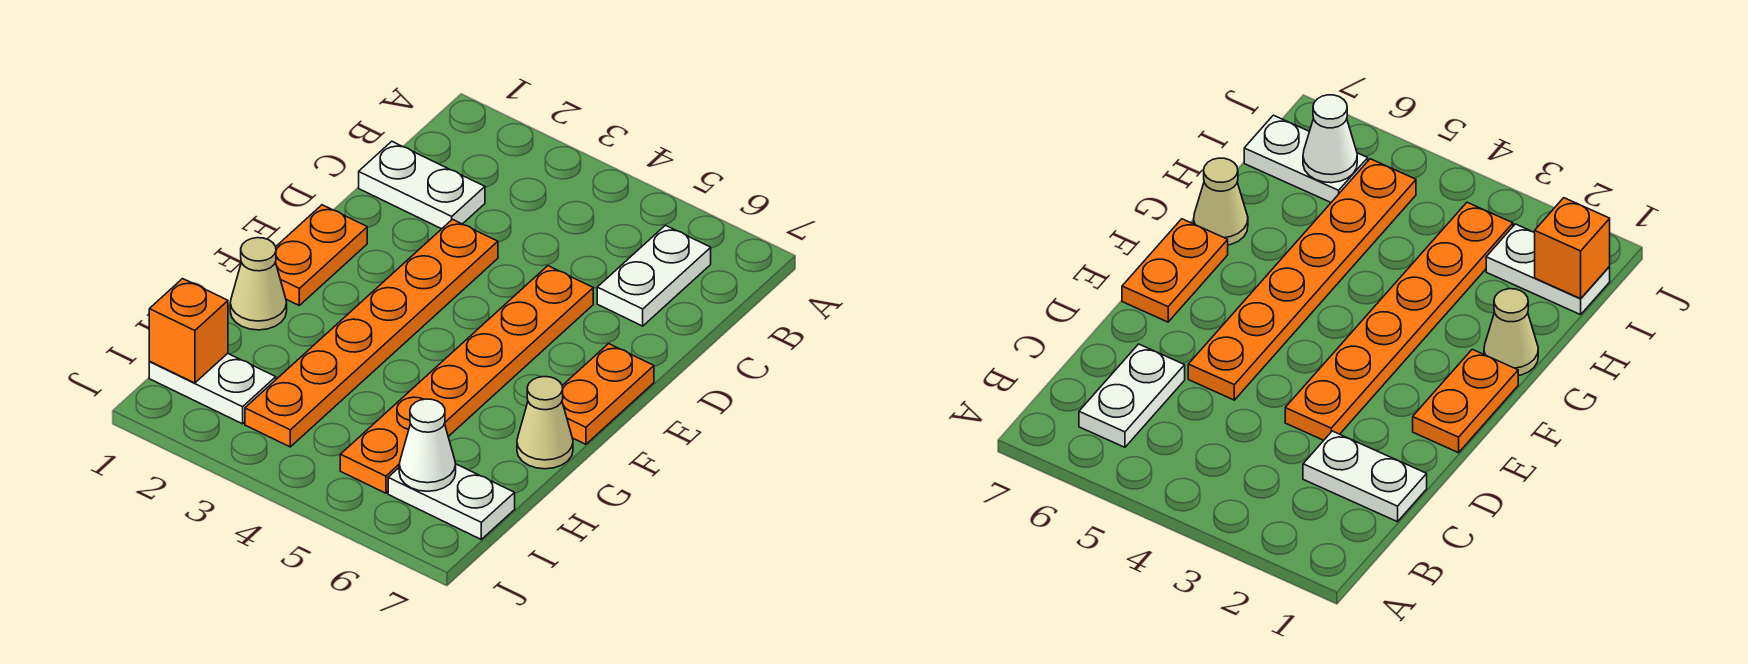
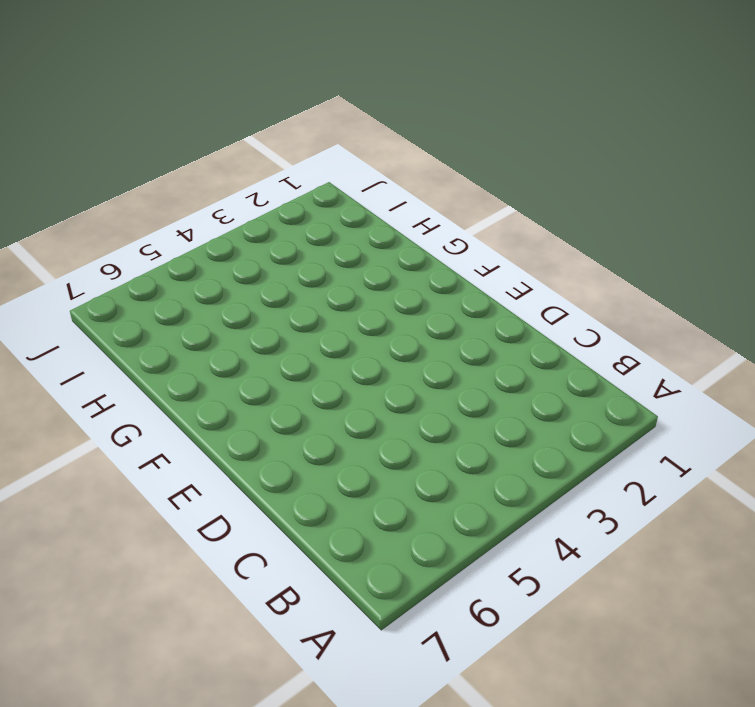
none -> white 1x2 plate [597,225,711,326]
none -> white 1x2 plate [359,141,485,229]
none -> orange 1x6 plate [245,219,498,447]

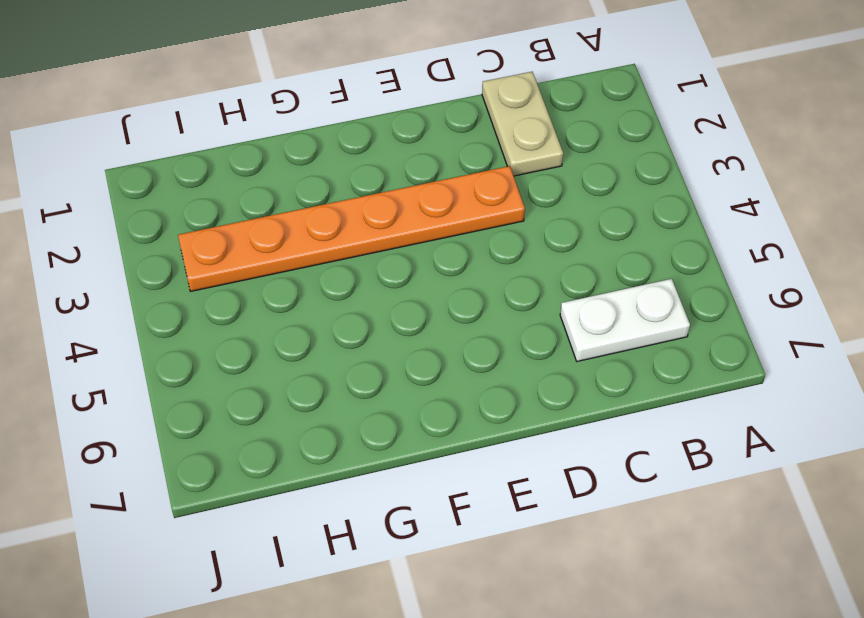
tan 1x2 plate [482,72,563,176] -> white 1x2 plate [359,141,485,229]
none -> orange 1x6 plate [340,266,593,493]
none -> orange 1x2 plate [276,205,367,305]
none -> orange 1x2 plate [562,344,654,444]

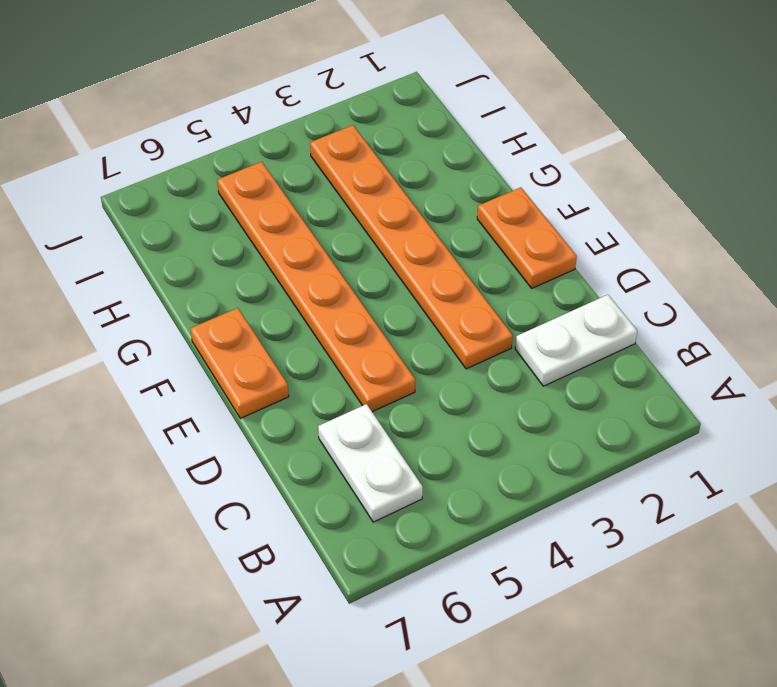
none -> tan 1x1 cone [230,238,287,330]
none -> tan 1x1 cone [517,377,573,469]
none -> white 1x2 plate [149,353,276,424]

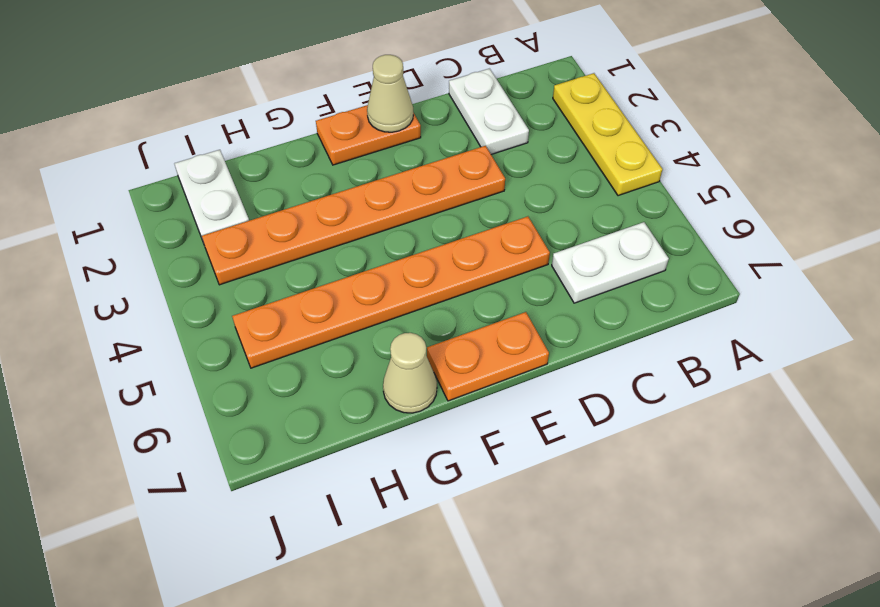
yellow 1x3 plate [553,73,663,196] -> none
tan 1x1 cone [367,55,413,132] -> tan 1x1 cone moved to [230,238,287,330]
none -> white 1x2 plate [388,464,515,539]
none -> orange 1x1 brick [149,279,228,383]
none -> white 1x1 cone [399,399,456,491]

